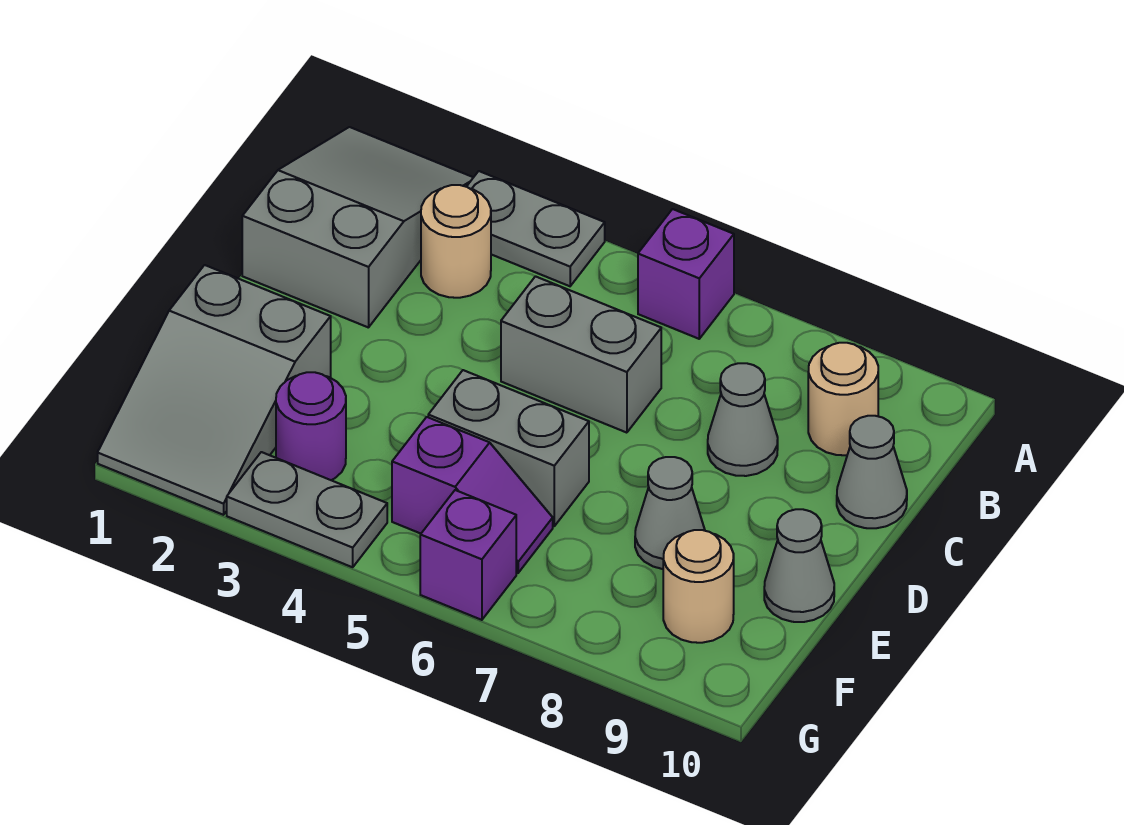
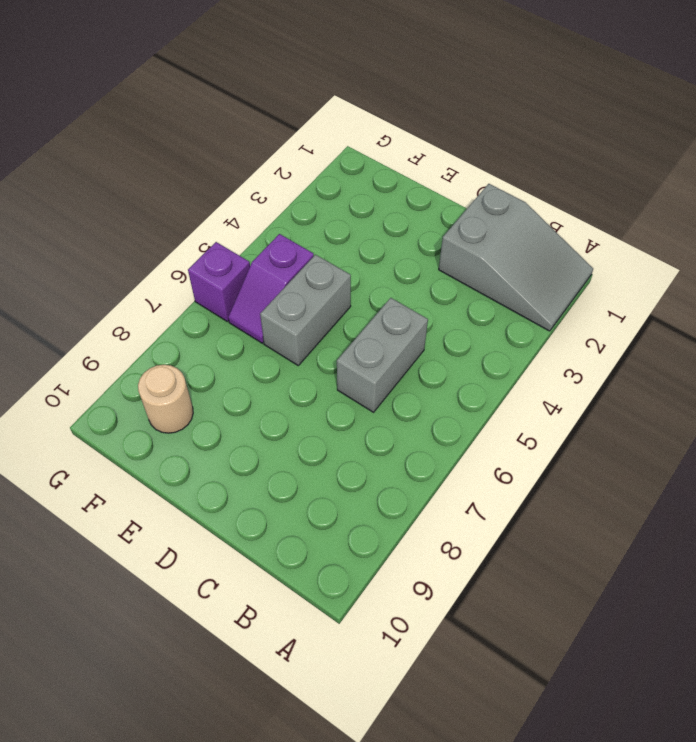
none -> grey 1x2 plate [467,171,605,286]
none -> purple 1x1 brick [638,209,734,339]
none -> tan 1x1 round brick [421,185,491,298]

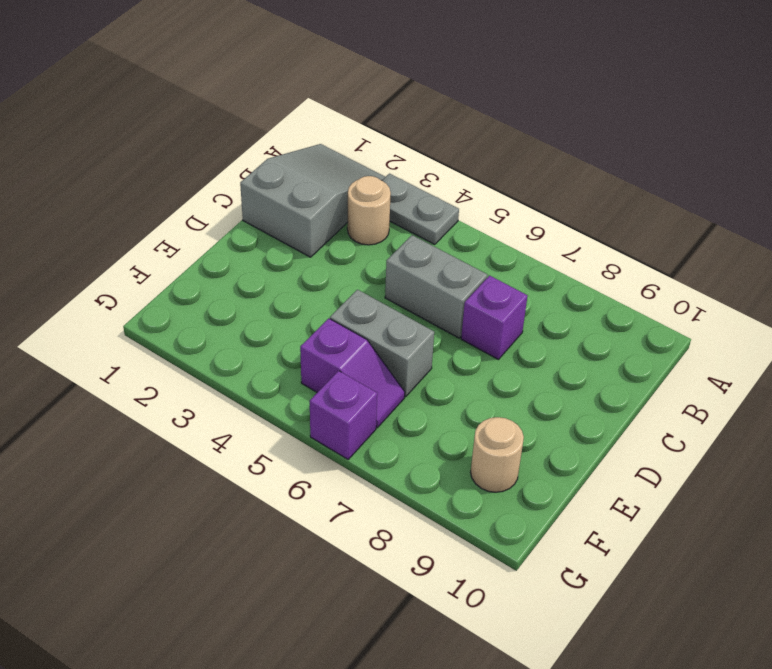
purple 1x1 brick [461,276,527,360] -> purple 1x1 brick moved to [638,209,734,339]
none -> tan 1x1 round brick [808,343,878,455]
none -> grey 1x1 cone [708,363,778,476]
none -> grey 1x1 cone [837,416,907,528]

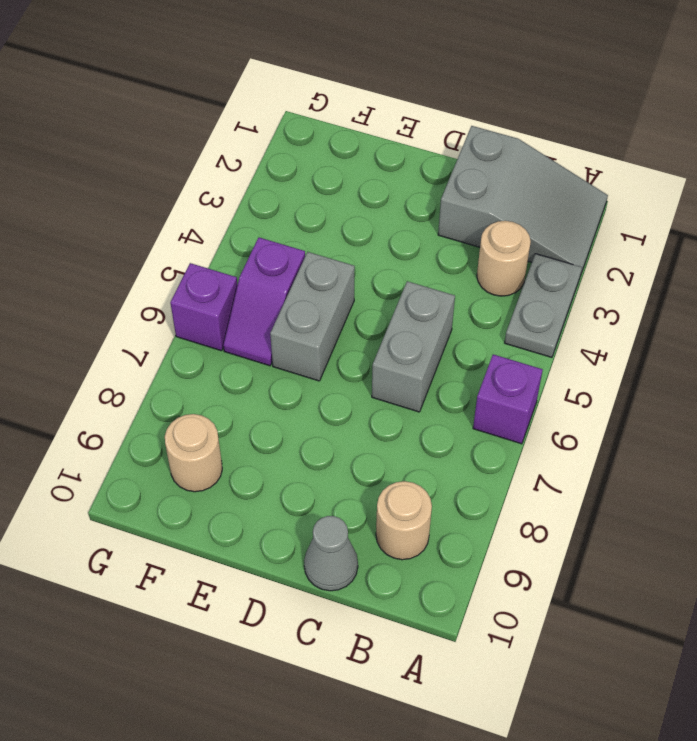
none -> grey 1x1 cone [708,363,778,476]
none -> grey 2x3 slope [98,265,331,515]
none -> grey 1x1 cone [635,457,705,569]

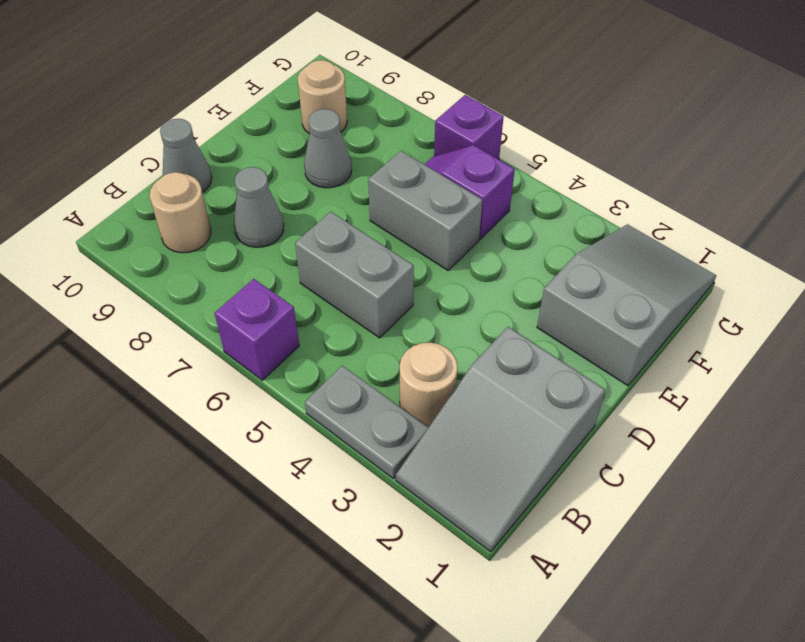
none -> grey 1x1 cone [764,509,834,622]
none -> purple 1x1 round brick [276,372,346,480]
none -> grey 1x2 plate [227,452,387,567]

